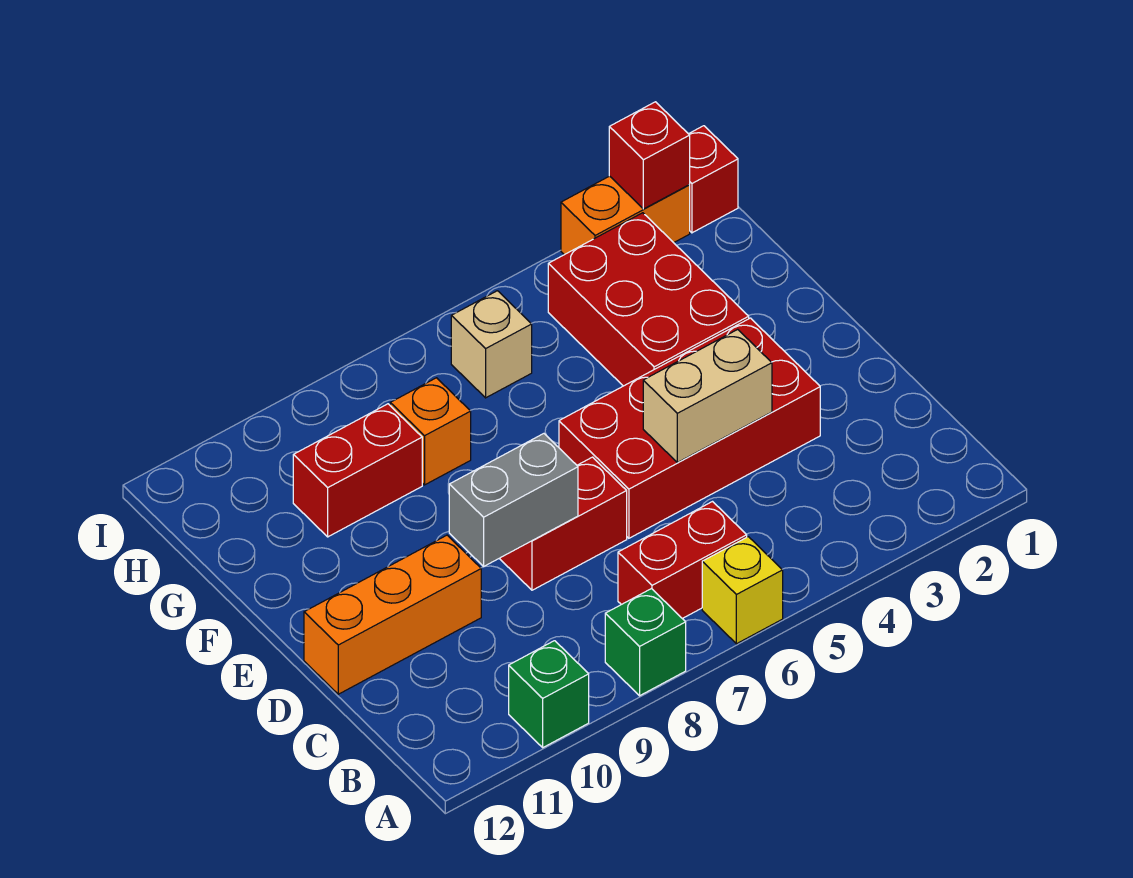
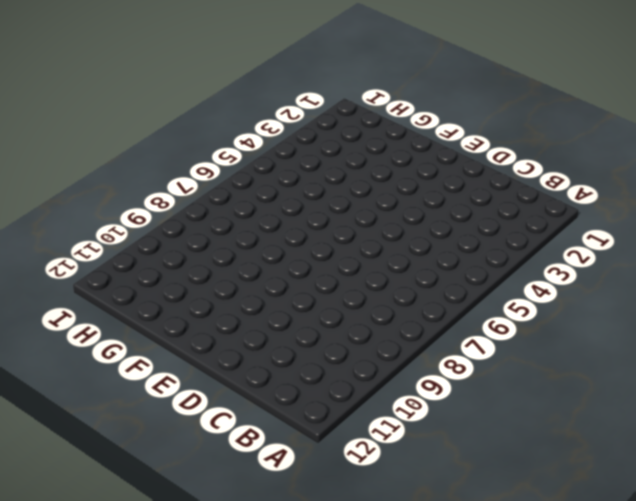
none -> yellow 1x1 brick [702,537,783,644]
none -> green 1x1 brick [605,589,686,696]
none -> green 1x1 brick [509,641,589,747]

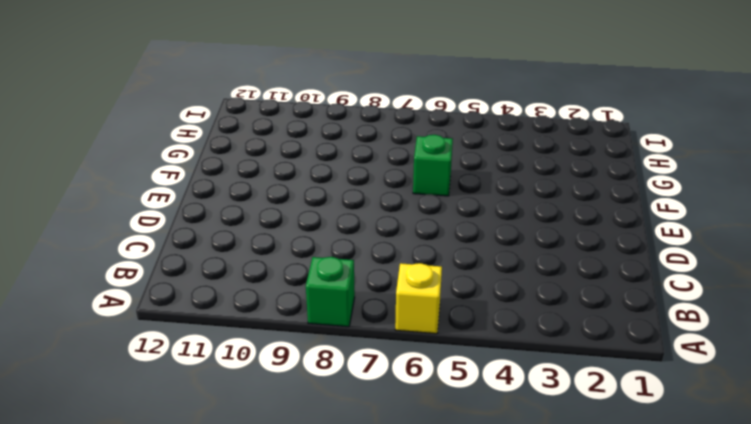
green 1x1 brick [413,135,453,196] -> green 1x1 brick moved to [509,641,589,747]
none -> red 1x2 brick [618,502,747,619]
none -> red 2x4 brick [559,318,820,538]
none -> red 1x2 brick [499,457,627,590]

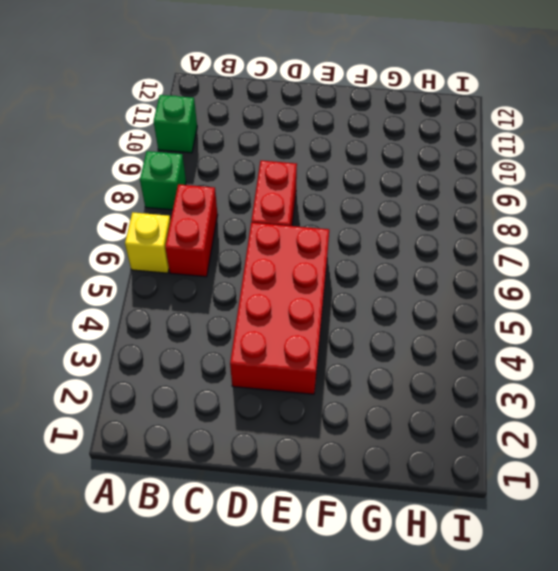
none -> orange 1x3 brick [304,535,481,694]
none -> red 2x3 brick [548,213,749,386]
none -> orange 1x1 brick [390,378,471,485]

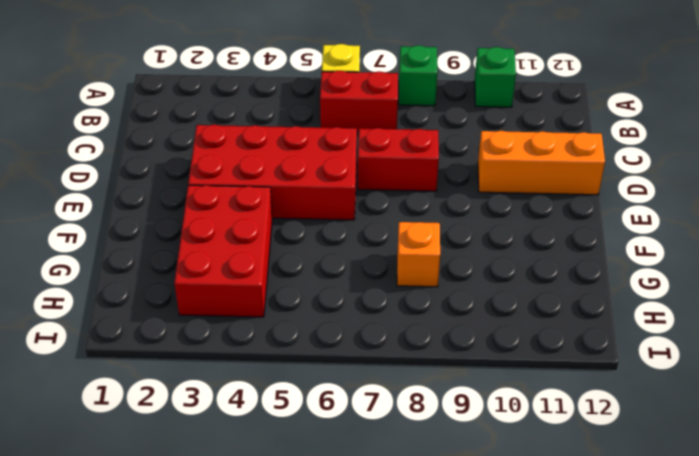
none -> red 1x2 brick [293,404,422,537]
none -> tan 1x1 brick [451,291,532,398]
none -> red 1x1 brick [689,126,738,233]

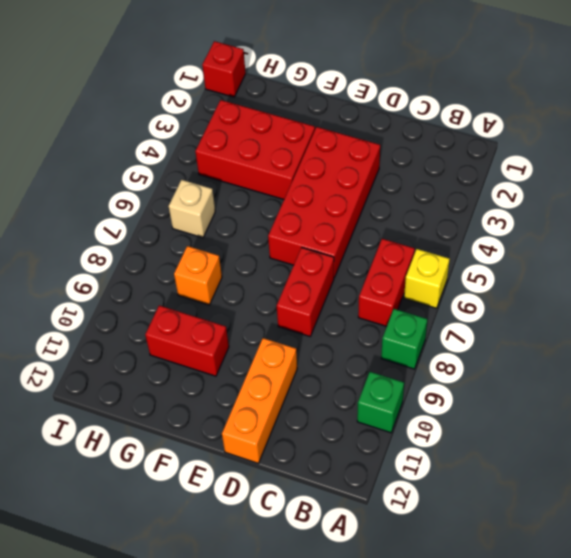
red 1x2 brick [145,305,229,376] -> red 1x2 brick turned to [293,404,422,537]
none -> orange 1x2 brick [561,176,690,255]
none -> tan 1x2 brick [643,329,772,463]
none -> grey 1x2 brick [449,434,578,567]

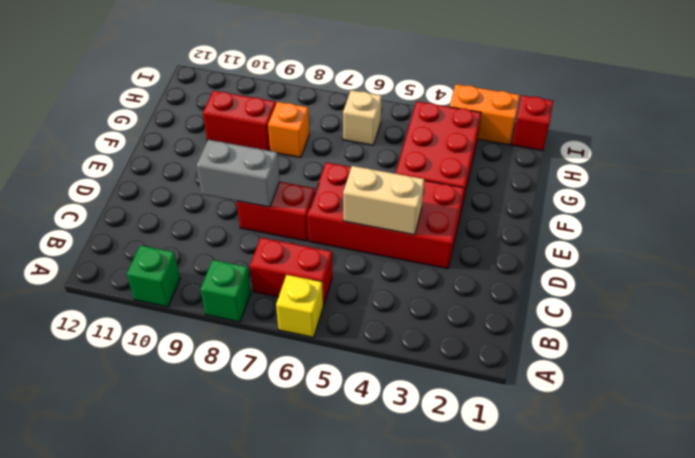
none -> orange 1x3 brick [304,535,481,694]
none -> red 1x1 brick [609,102,690,209]

